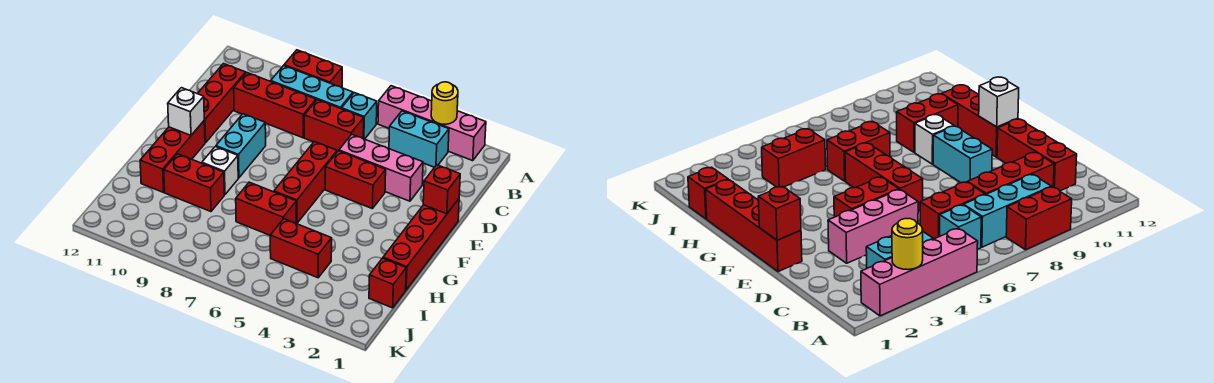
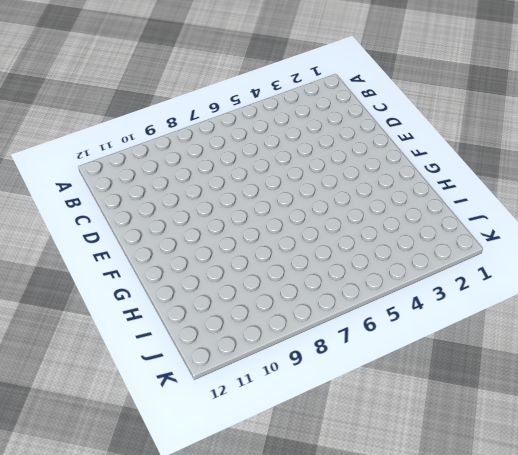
none -> pink 1x4 brick [378,86,486,161]
none -> red 1x2 brick [284,50,342,88]
none -> cyan 1x2 brick [389,111,449,167]

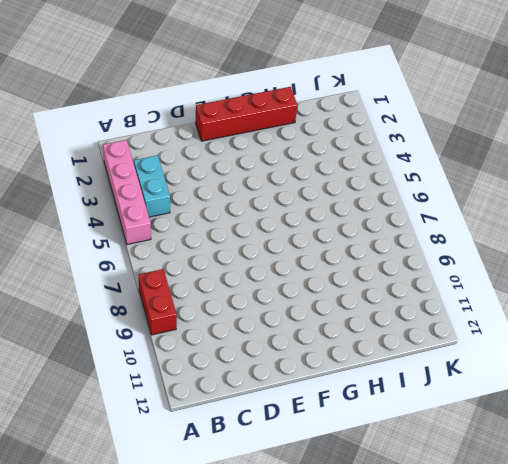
none -> cyan 1x1 brick [342,93,377,139]
none -> cyan 1x3 brick [271,66,353,109]
none -> red 1x2 brick [304,100,364,151]

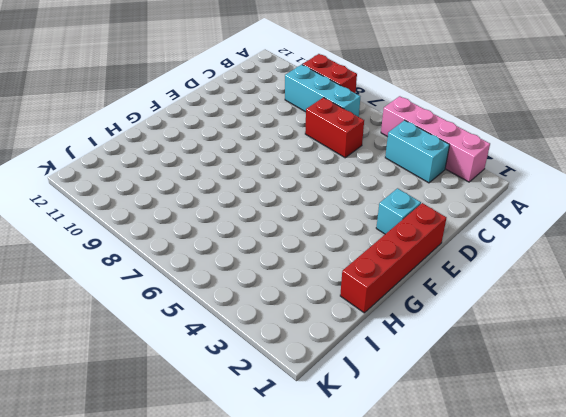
cyan 1x1 brick [376,188,421,234] -> cyan 1x1 brick moved to [342,93,377,139]
none -> red 1x3 brick [234,73,316,138]
none -> red 1x3 brick [198,64,246,143]
none -> pink 1x3 brick [339,135,423,201]

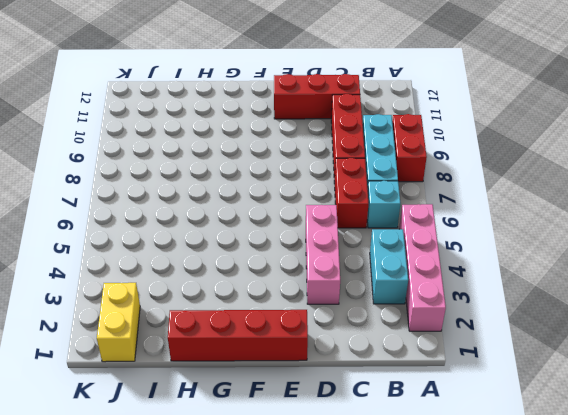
yellow 1x2 brick [97,283,140,362] -> none
none -> red 1x2 brick [325,151,386,209]
none -> red 1x3 brick [274,142,337,224]
none -> cyan 1x2 brick [216,114,266,178]

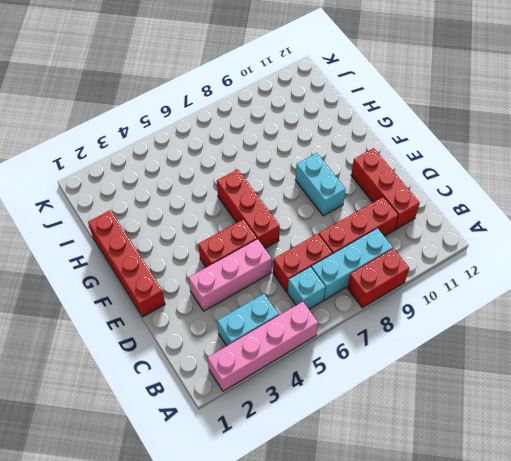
none -> red 1x3 brick [140,121,205,192]
none -> white 1x1 brick [202,147,238,195]
none -> red 1x2 brick [236,182,296,235]

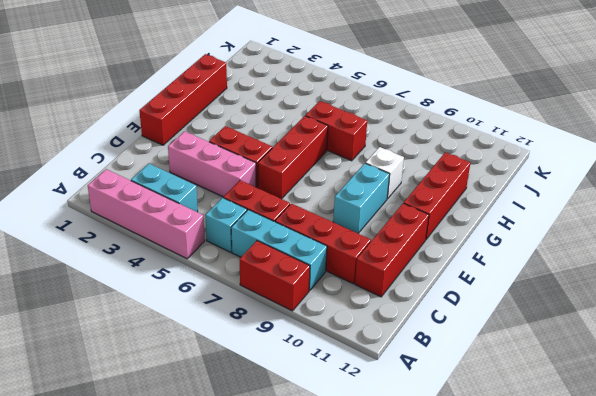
none -> red 1x2 brick [164,154,224,212]
none -> red 1x1 brick [369,258,406,308]
none -> red 1x2 brick [270,219,332,278]

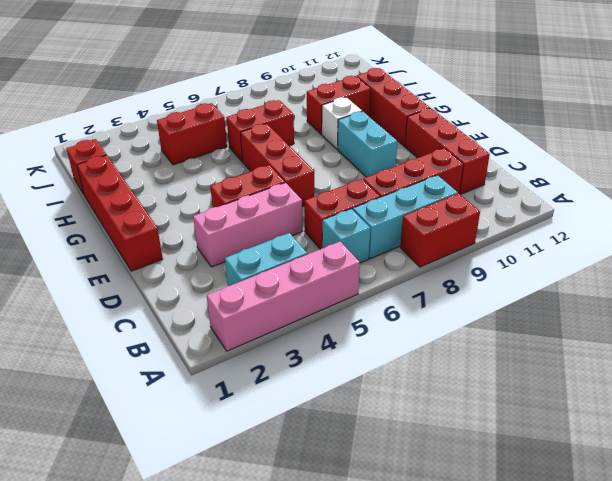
none -> yellow 1x1 round brick [431,82,458,124]
none -> red 1x1 brick [423,165,460,214]
none -> white 1x1 brick [168,88,204,135]

